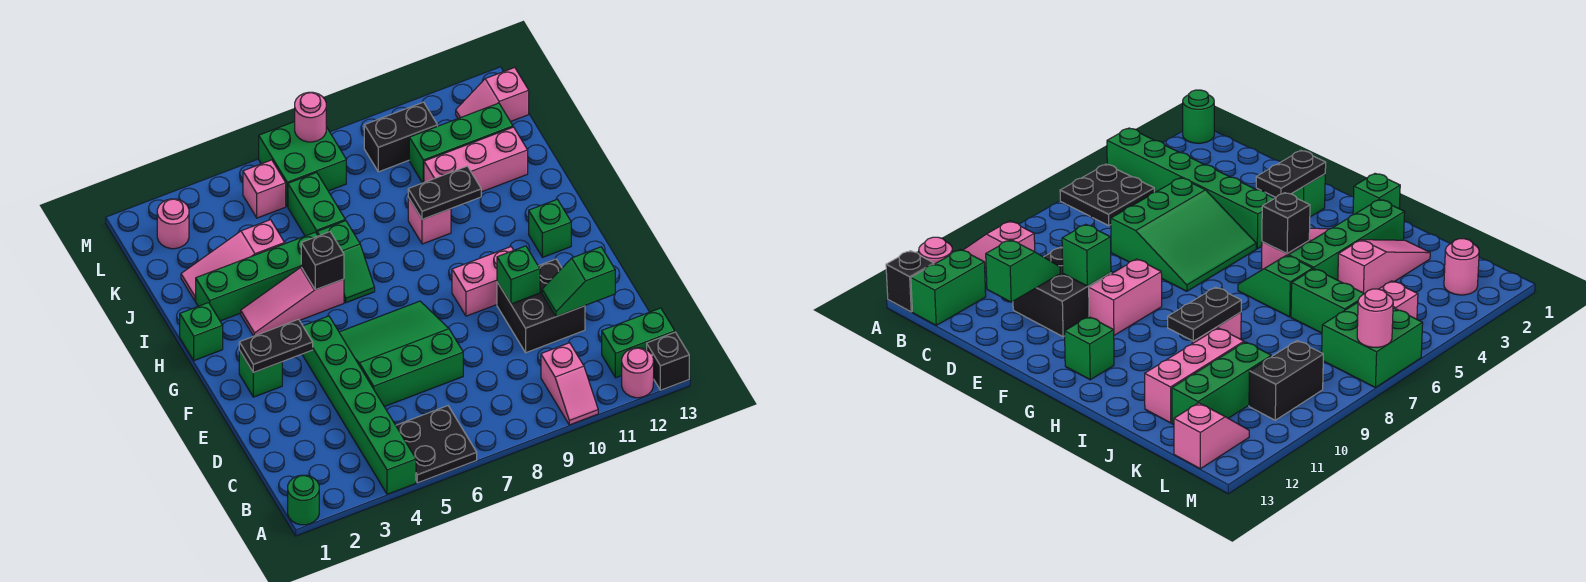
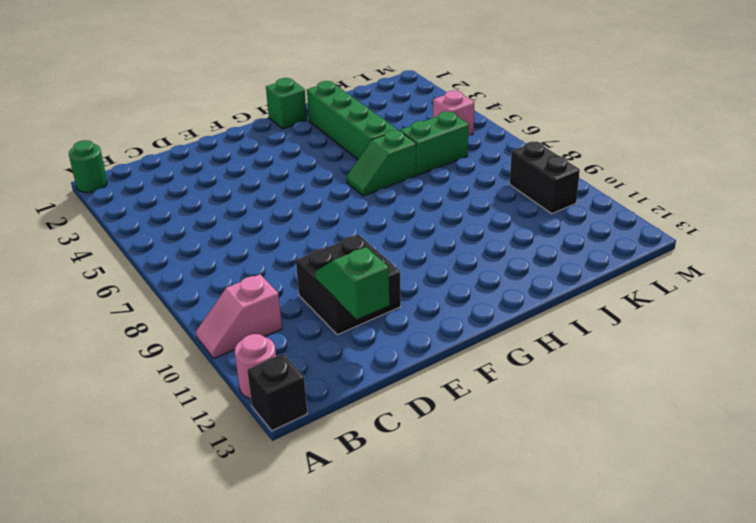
none -> green 1x6 brick [302,316,416,494]
none -> black 2x2 plate [396,406,477,483]
none -> green 1x2 brick [602,308,675,378]
none -> green 3x3 slope [339,301,463,407]

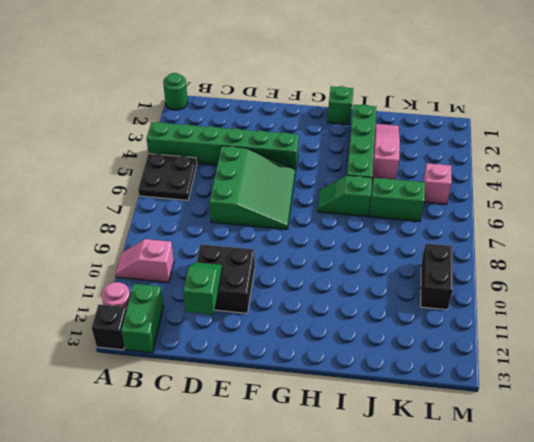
none -> green 1x1 brick [239,350,282,397]
none -> pink 1x2 brick [452,247,514,316]
none -> green 1x1 brick [529,199,571,257]
none -> pink 1x3 slope [241,267,344,336]

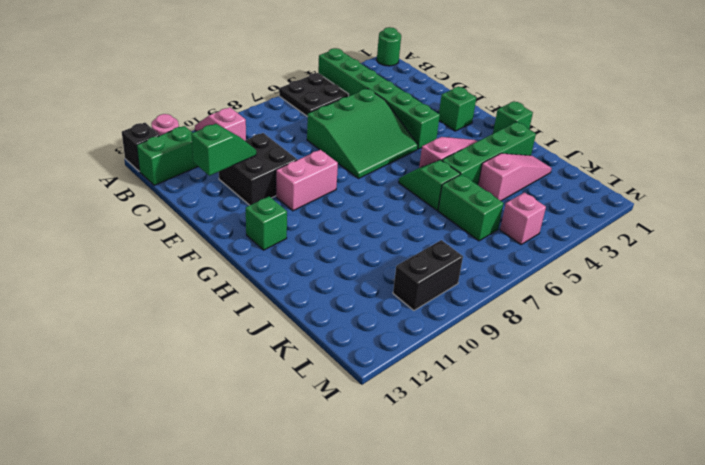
none -> pink 1x1 brick [408,197,451,244]
none -> pink 1x3 brick [424,127,528,192]
none -> green 1x3 brick [409,103,513,183]
none -> pink 1x1 round brick [157,199,189,249]

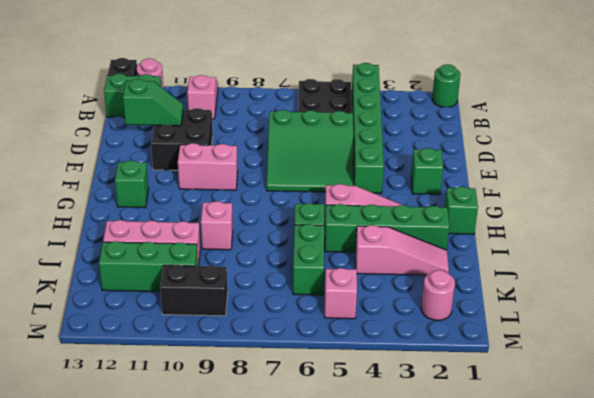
none -> green 2x2 brick [259,122,346,206]
none -> pink 1x2 slope [456,67,529,122]
none -> green 1x1 brick [497,246,540,304]
none -> black 1x2 plate [239,319,313,373]

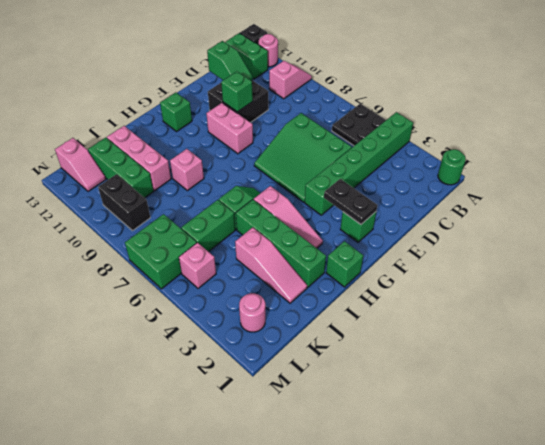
none -> black 1x1 brick [301,232,344,290]
none -> black 1x2 plate [408,166,481,219]
none -> pink 1x1 round brick [295,92,326,142]

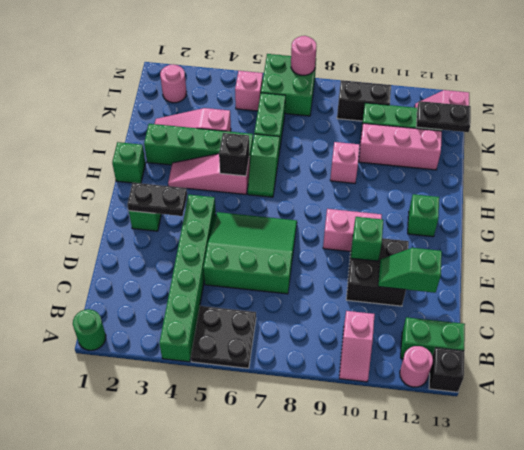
black 1x2 plate [416,101,471,132] -> black 1x2 plate moved to [408,166,481,219]

